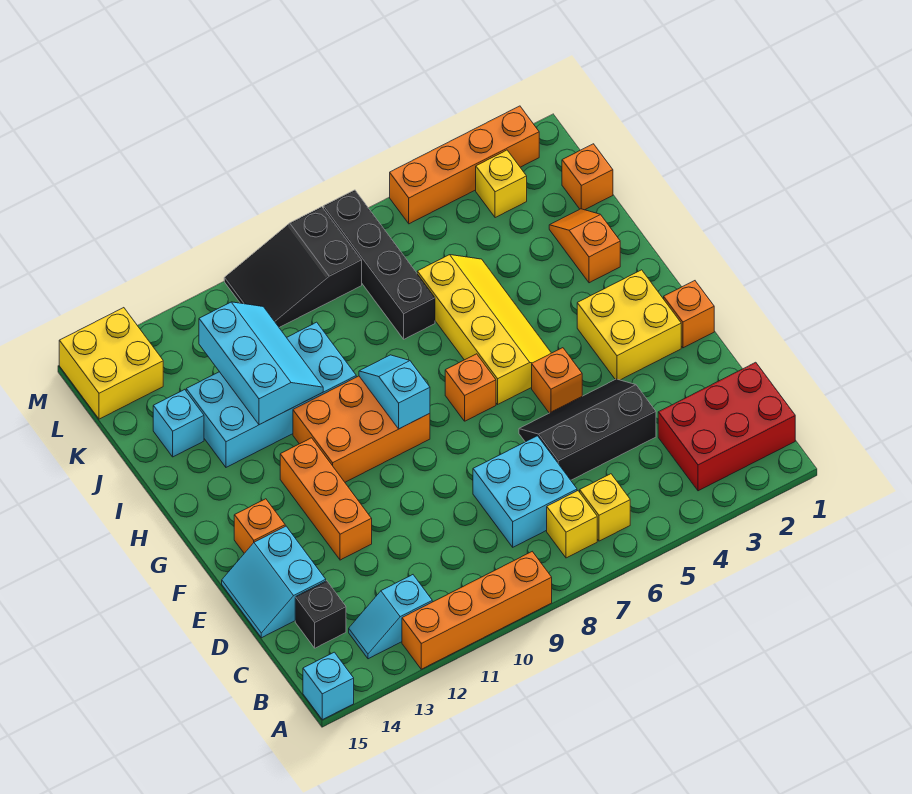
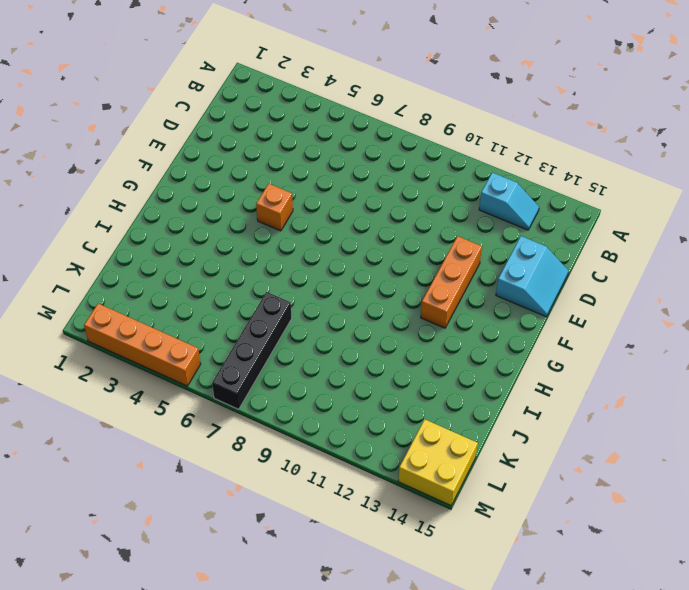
none -> orange 1x4 brick [402,552,552,669]
none -> cyan 1x1 brick [303,652,354,720]
none -> red 2x3 brick [658,362,795,491]

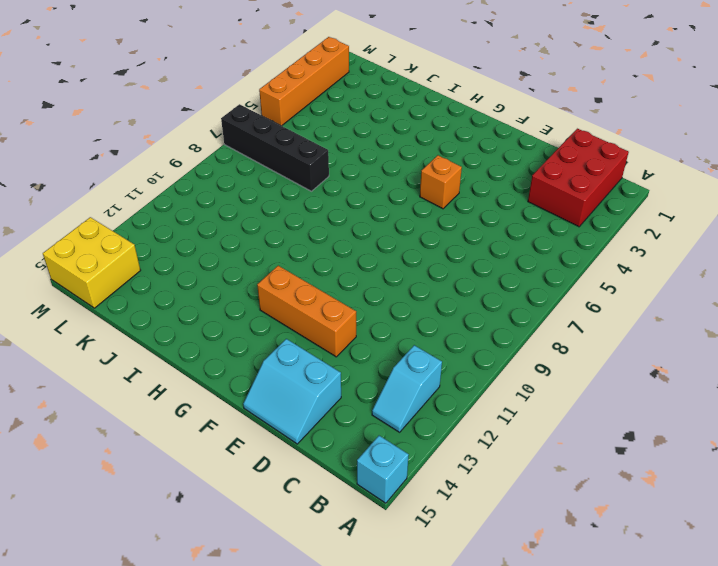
none -> orange 1x4 brick [402,552,552,669]
none -> yellow 1x1 brick [580,474,630,541]
none -> yellow 1x1 brick [547,491,597,558]

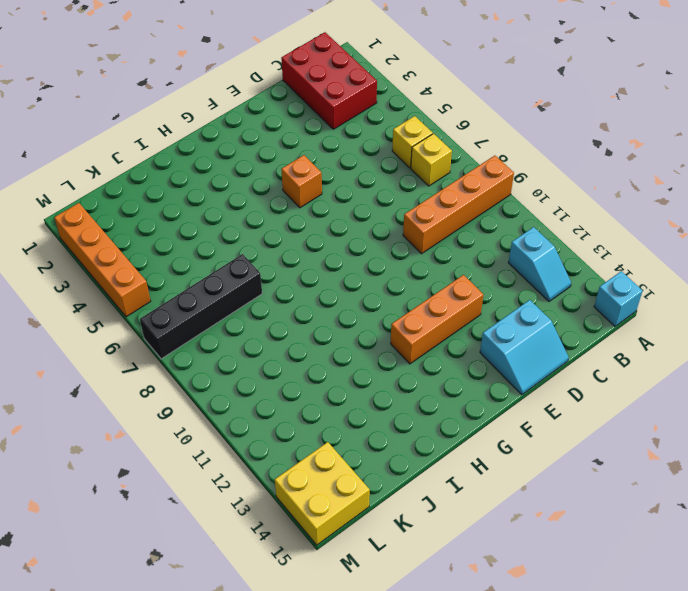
orange 1x4 brick [403,156,514,254] -> orange 1x4 brick turned to [402,552,552,669]
none -> cyan 2x2 brick [473,436,577,547]
none -> black 1x1 brick [295,581,346,648]
none -> black 2x3 slope [519,379,656,480]

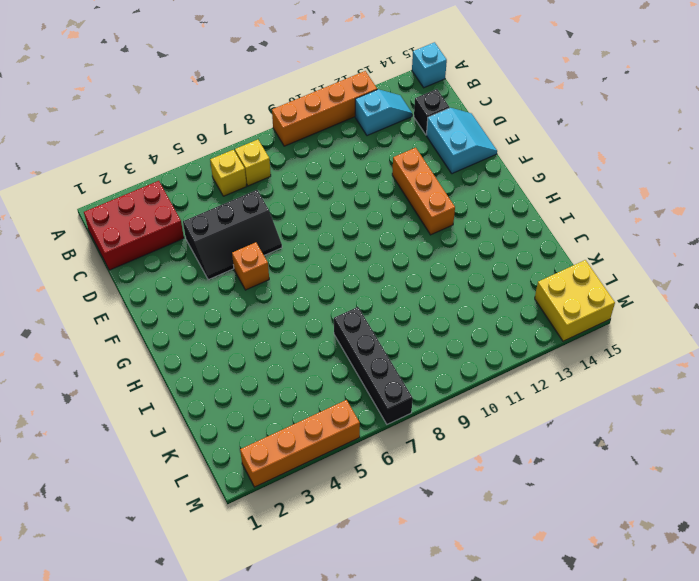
none -> cyan 2x2 brick [473,436,577,547]
none -> orange 1x1 brick [664,281,714,348]
none -> yellow 2x2 brick [577,270,681,380]

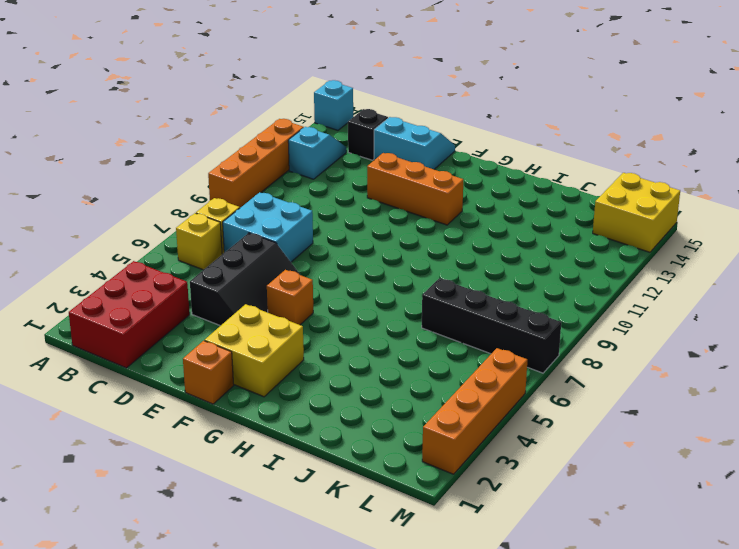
none -> orange 1x1 brick [234,499,285,553]
none -> yellow 2x4 slope [417,255,551,404]
none -> orange 1x1 brick [445,354,496,421]

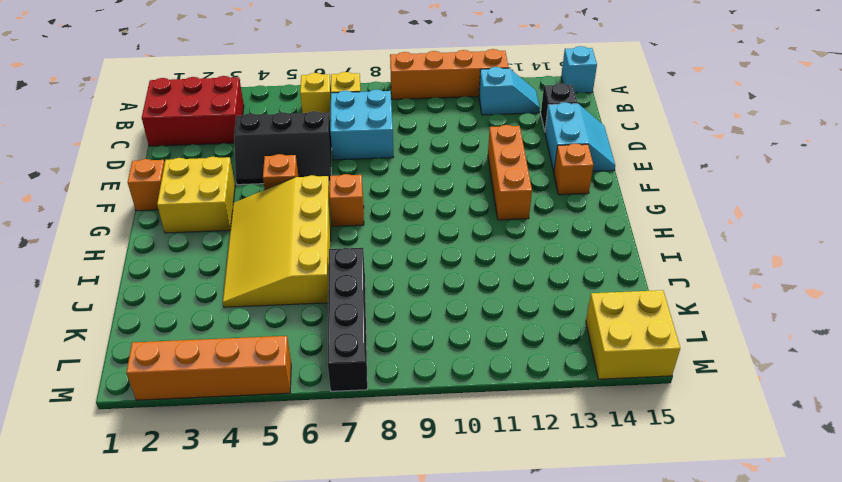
yellow 3x4 slope [223,175,331,307] -> yellow 2x4 slope [417,255,551,404]
none -> orange 2x3 brick [293,376,430,482]
none -> orange 1x2 slope [549,209,620,283]
none -> cyan 2x4 brick [186,322,356,467]

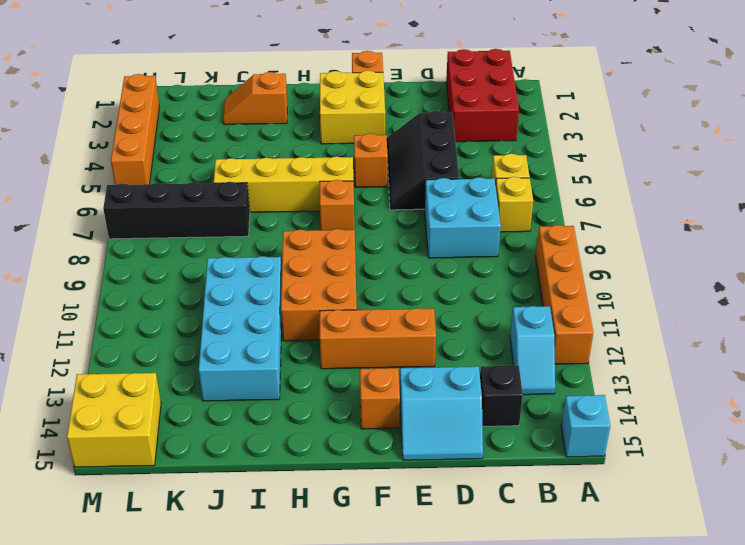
none -> cyan 1x1 brick [153,389,204,457]
none -> orange 1x1 brick [562,144,613,210]
none -> yellow 1x1 brick [476,150,527,218]

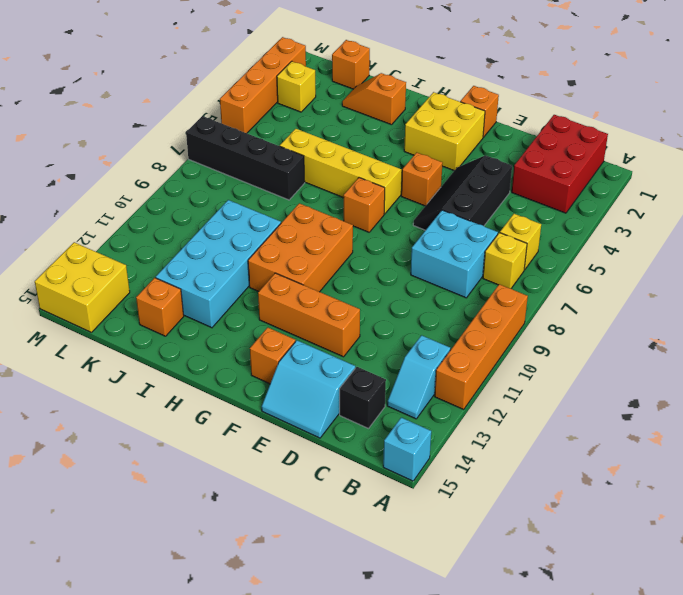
orange 1x1 brick [136,278,184,336] -> cyan 1x1 brick [153,389,204,457]
none -> black 2x3 slope [224,207,362,328]
none -> cyan 1x2 slope [359,355,430,429]
none -> cyan 2x3 slope [199,302,323,425]

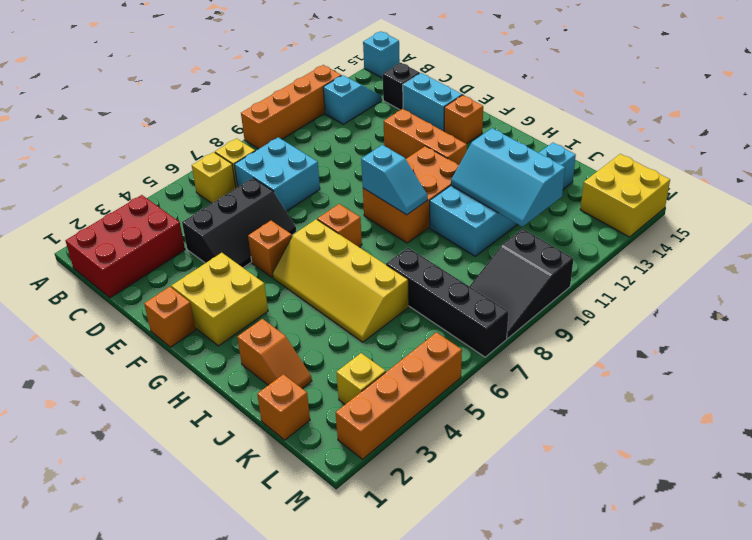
black 2x3 slope [470,229,573,338] -> black 2x3 slope turned to [224,207,362,328]

